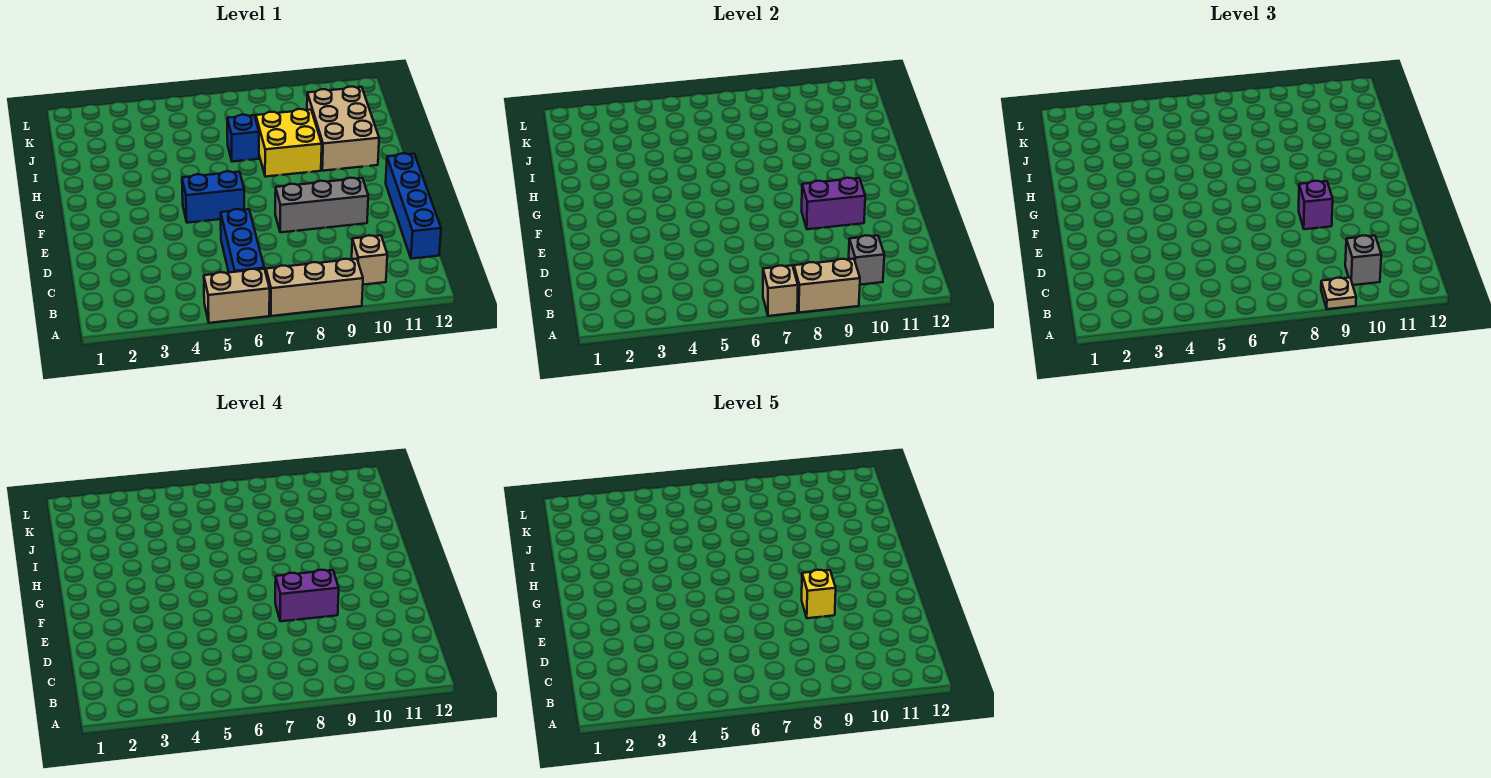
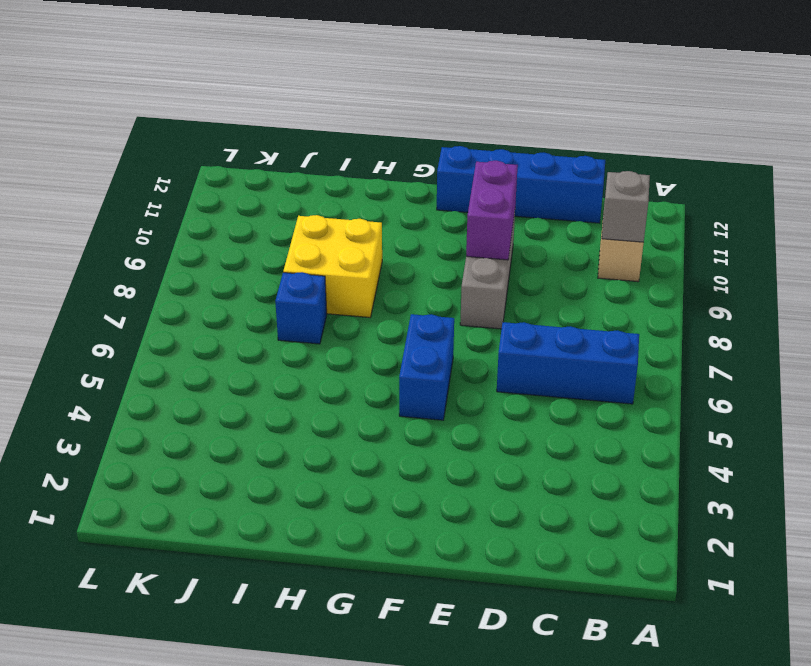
none -> tan 1x2 brick [204,269,270,323]
none -> tan 1x3 brick [266,259,363,316]
none -> tan 2x3 brick [307,87,379,171]

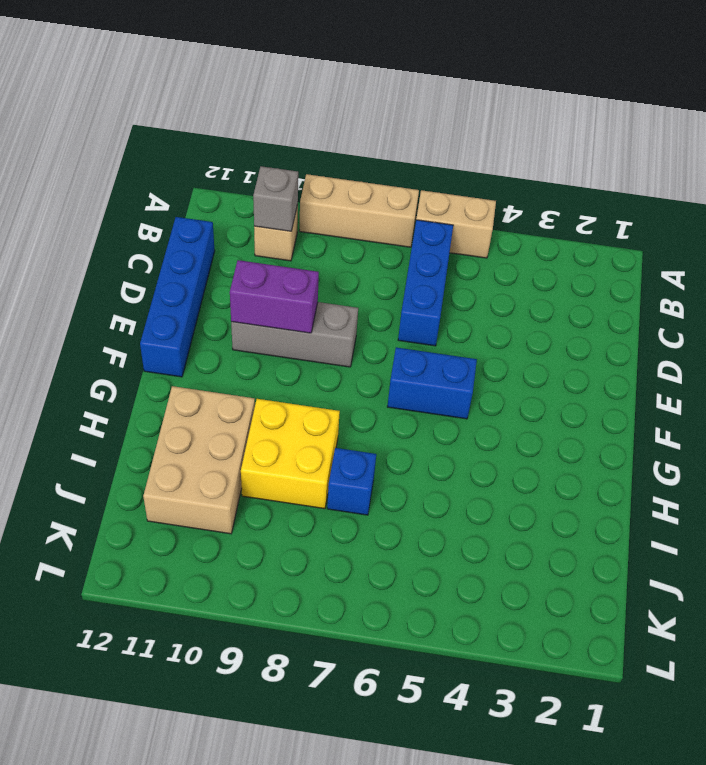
none -> tan 1x1 brick [763,265,798,316]
none -> tan 1x2 brick [794,259,860,313]
none -> tan 1x1 plate [1321,278,1356,309]

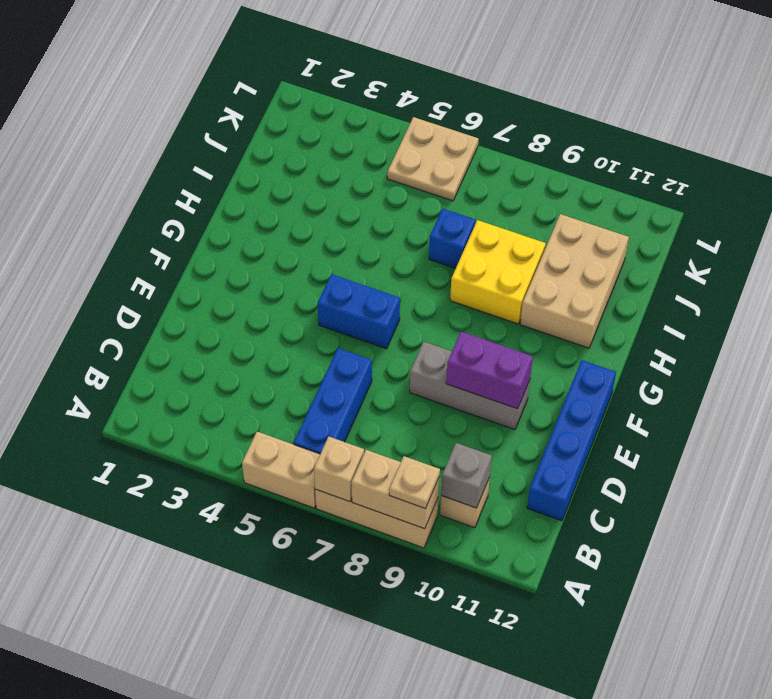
tan 2x2 plate [387,117,479,201] -> none
none -> grey 1x1 brick [1345,235,1381,285]
none -> purple 1x1 brick [1299,181,1333,229]
none -> purple 1x2 brick [275,570,339,621]

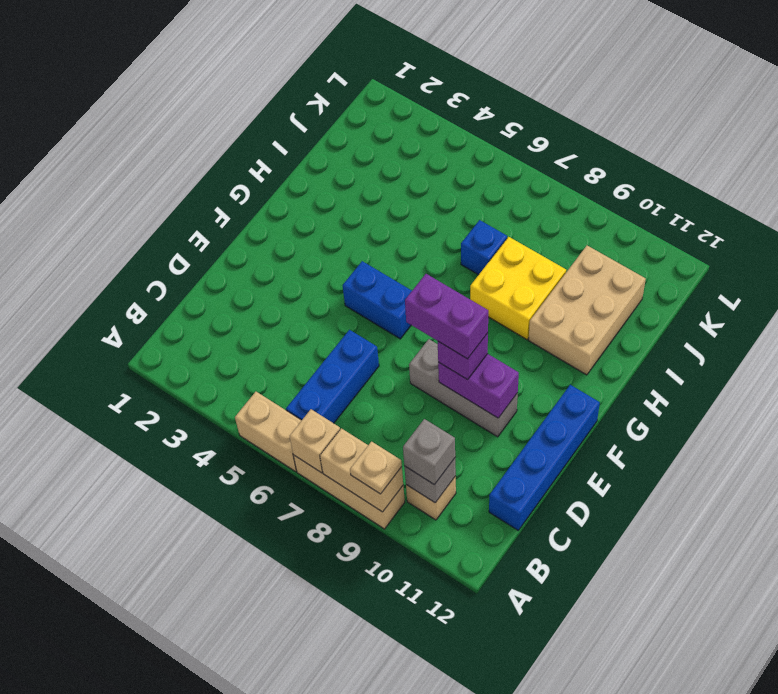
none -> yellow 1x1 brick [802,570,836,618]

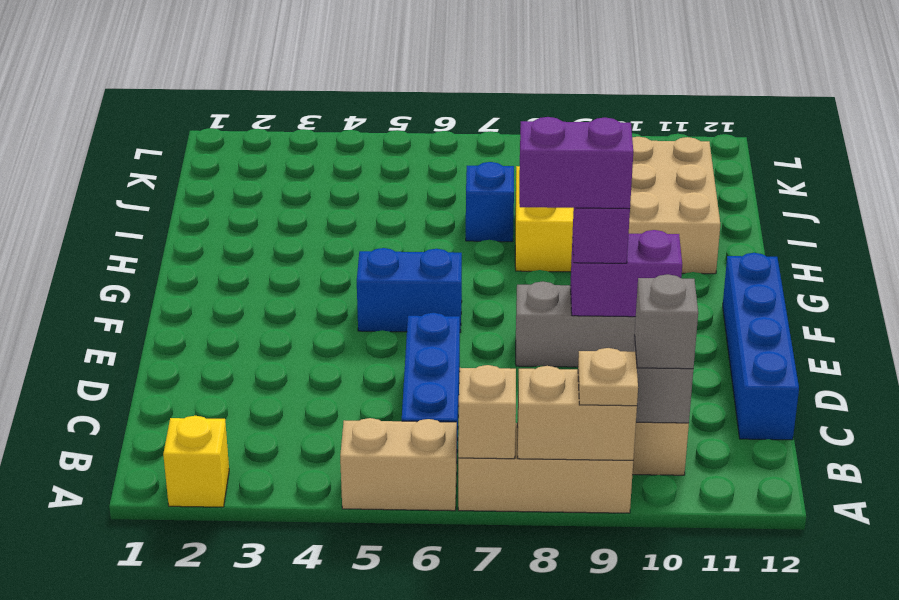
yellow 1x1 brick [163,416,229,507] -> yellow 1x1 brick moved to [802,570,836,618]

